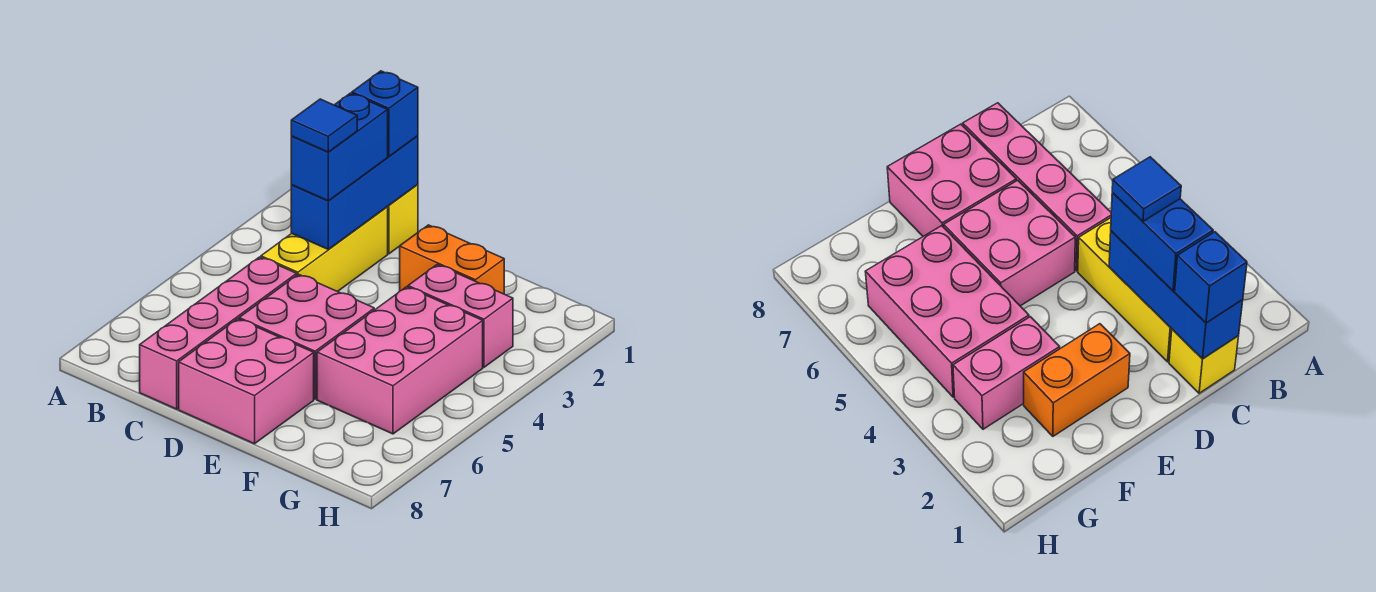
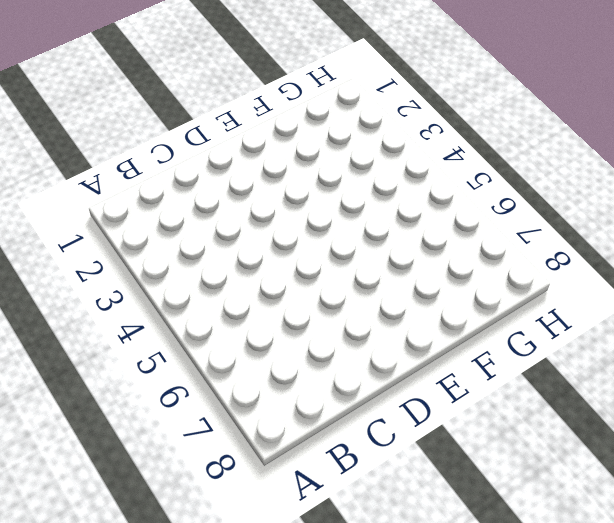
none -> yellow 1x1 brick [387,185,418,254]
none -> yellow 1x3 brick [261,207,388,292]
none -> pink 1x4 brick [140,257,297,409]

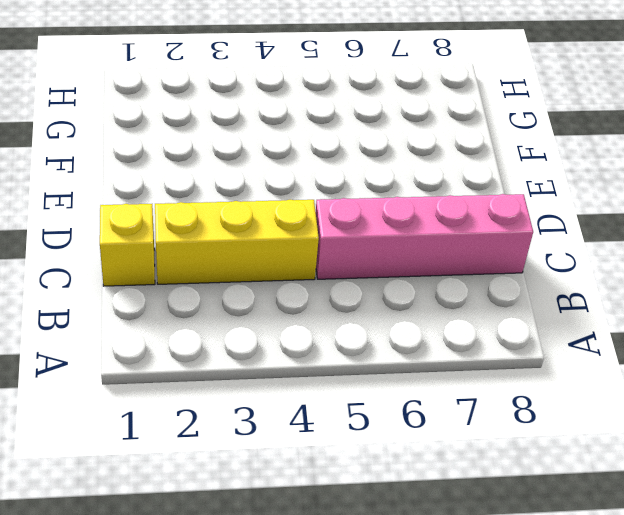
none -> pink 2x2 brick [239,274,374,399]
none -> pink 2x2 brick [179,319,314,444]
none -> orange 1x2 brick [400,225,504,294]

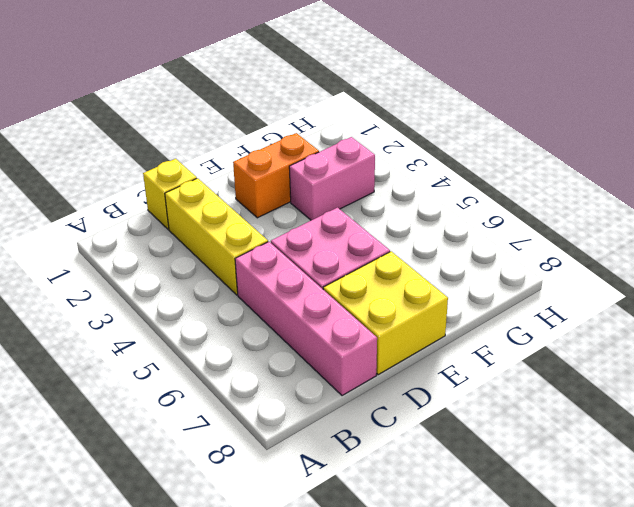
yellow 2x2 brick [323,251,448,375] -> pink 2x2 brick [179,319,314,444]
none -> pink 2x3 brick [317,287,483,434]
none -> blue 1x3 brick [291,136,418,250]
none -> blue 1x1 brick [352,71,418,156]

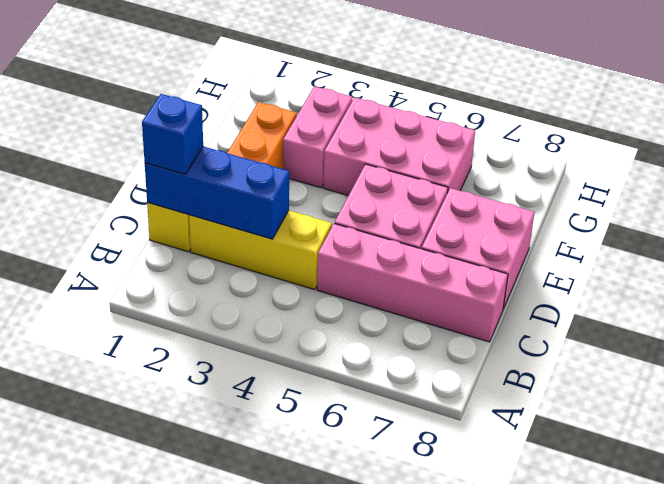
none -> blue 1x2 brick [291,93,388,201]
none -> blue 1x1 tile [291,99,357,152]

